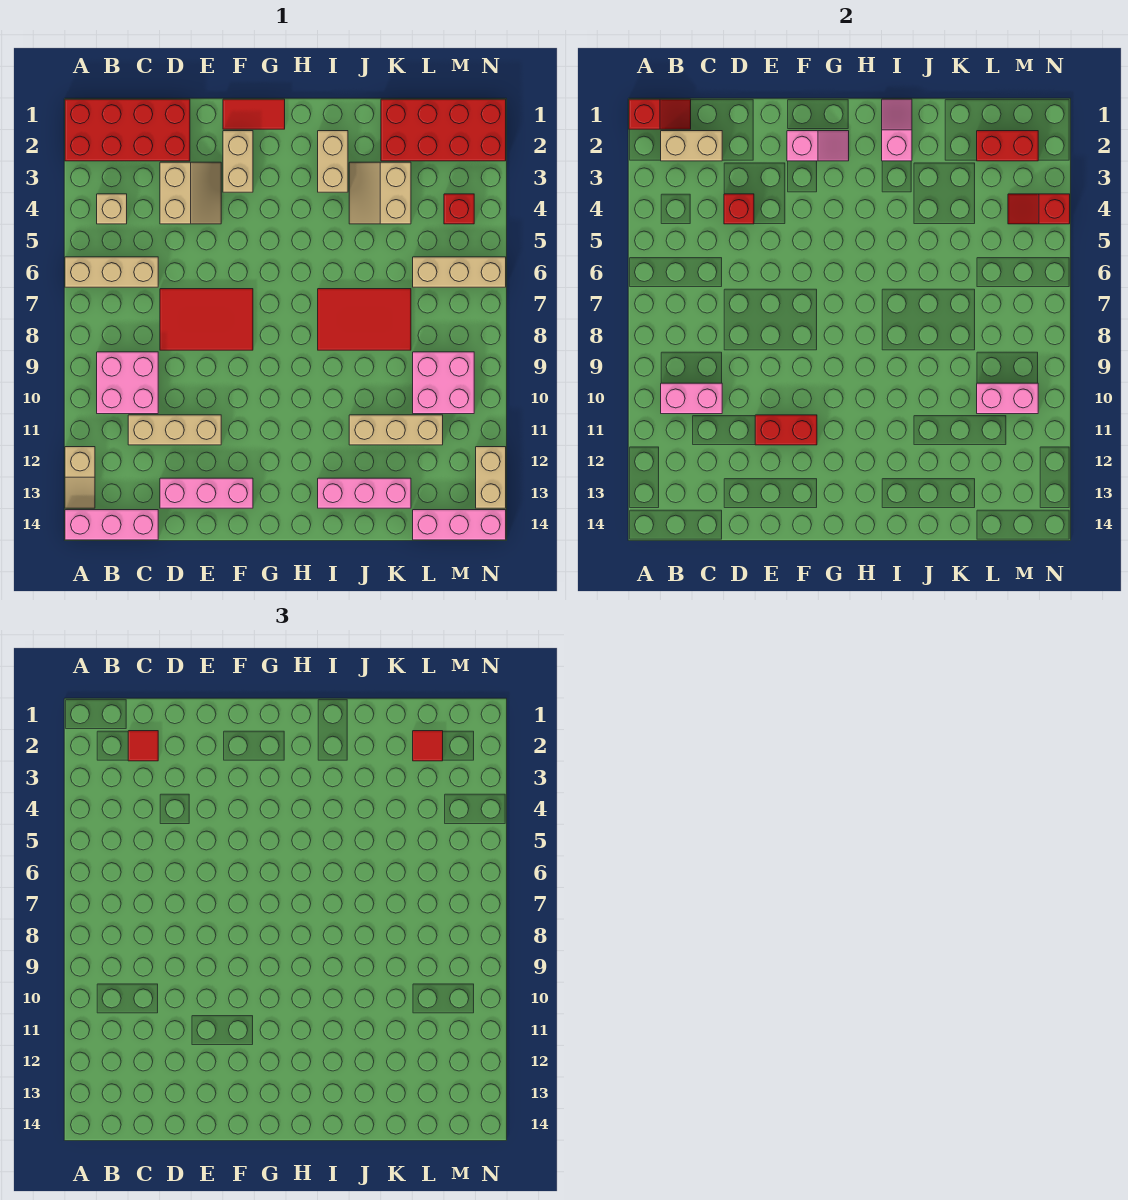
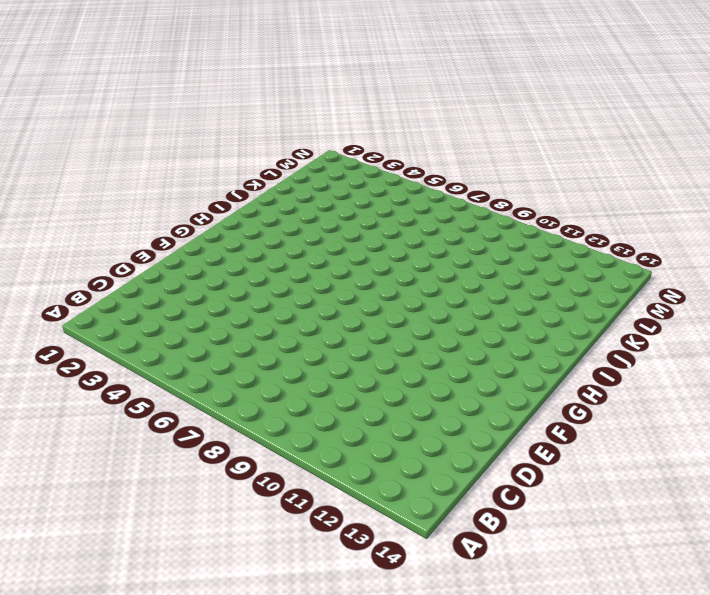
none -> red 2x4 brick [65,99,190,161]
none -> tan 1x3 brick [65,257,158,287]
none -> tan 1x2 slope [65,447,95,508]
none -> pink 1x3 brick [65,510,158,540]

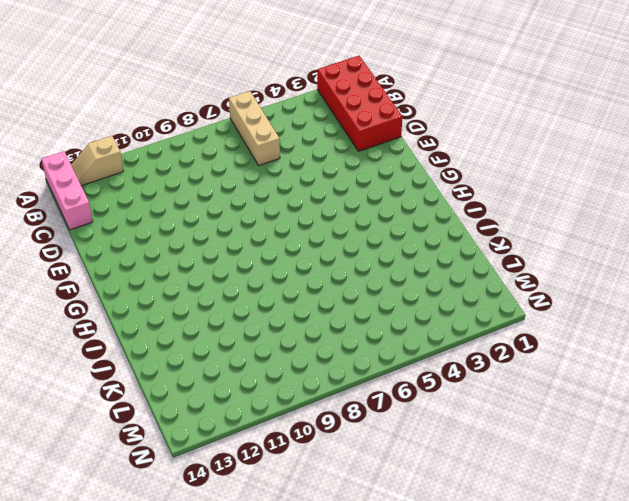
none -> tan 1x1 brick [97,194,127,224]
none -> pink 2x2 brick [97,352,158,414]
none -> tan 1x3 brick [128,415,221,445]
none -> tan 2x2 slope [160,162,221,224]

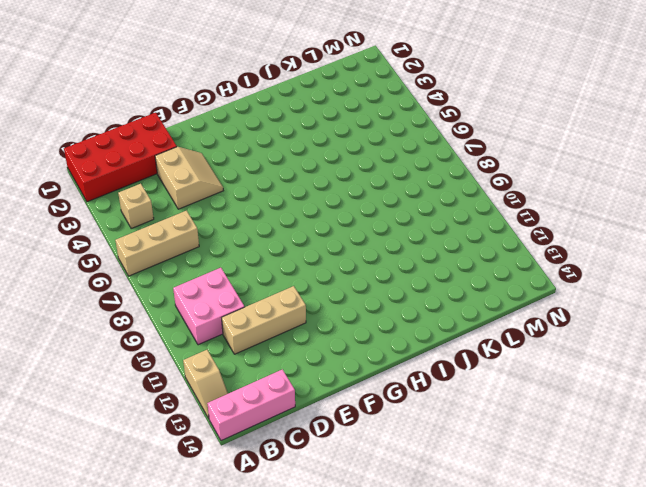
none -> red 2x3 tile [160,289,253,350]
none -> pink 1x3 brick [160,478,253,508]
none -> red 1x2 tile [223,99,285,129]
none -> tan 1x2 brick [223,131,253,192]

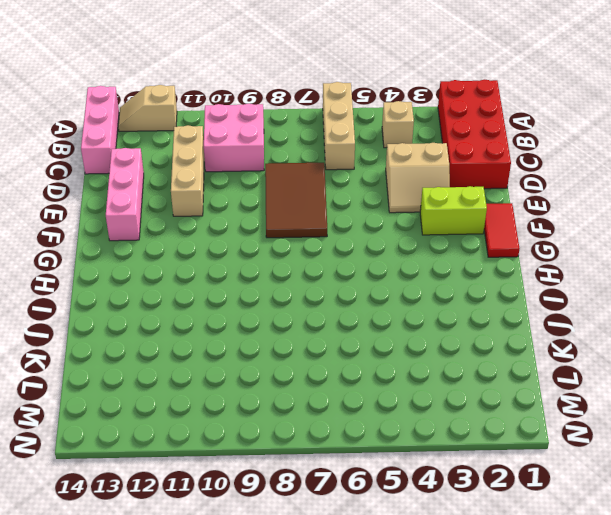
brown 2x3 tile [265,163,327,238] -> red 2x3 tile [160,289,253,350]
lime 1x2 brick [420,186,487,235] -> tan 1x2 brick [223,131,253,192]
none -> tan 1x2 brick [318,131,348,192]
none -> red 2x3 tile [318,289,411,350]
none -> pink 1x3 brick [318,478,411,508]
none -> tan 2x2 slope [349,162,411,224]

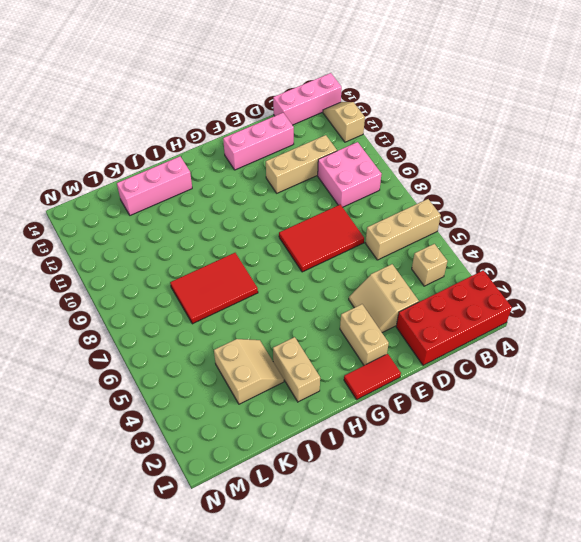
none -> tan 1x3 brick [349,415,443,445]
none -> red 2x4 brick [381,99,506,161]
none -> tan 1x3 brick [413,257,506,287]
none -> pink 2x2 brick [413,352,474,414]

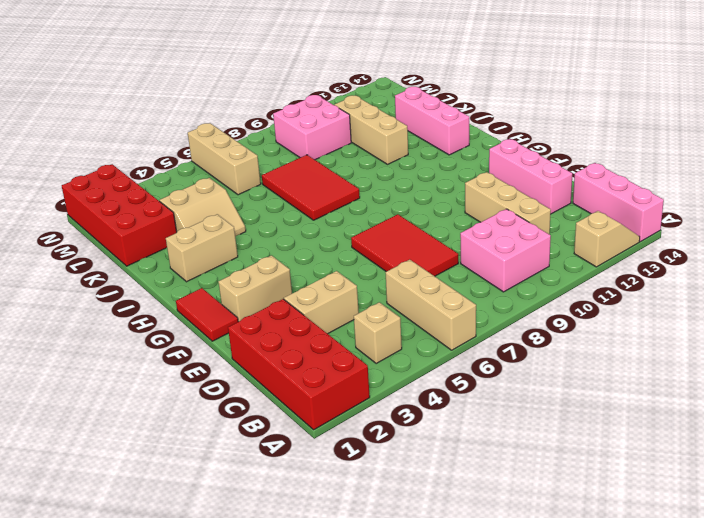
none -> pink 1x3 brick [413,510,506,540]
none -> red 1x1 brick [444,194,474,224]
none -> tan 1x2 brick [476,447,506,508]
none -> red 1x2 slope [629,99,691,129]

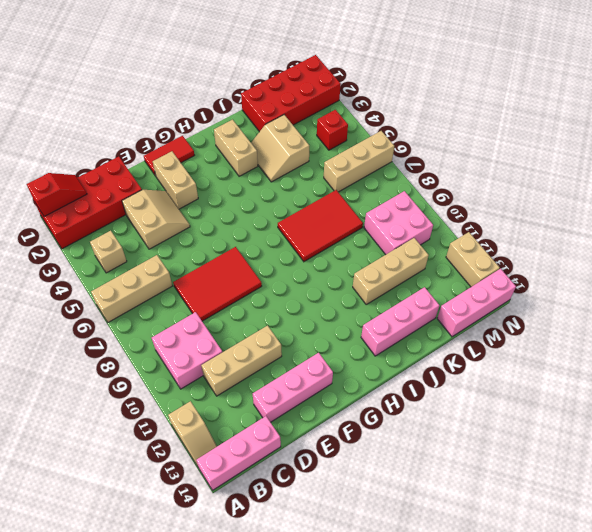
none -> tan 1x2 brick [661,131,722,161]
none -> pink 1x2 brick [661,383,722,414]
none -> red 1x1 brick [724,194,754,224]
none -> red 1x2 brick [755,415,817,445]

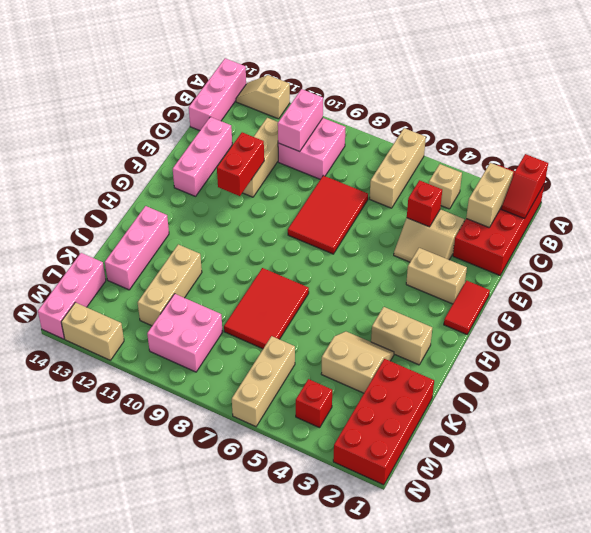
none -> pink 1x2 slope [787,131,849,161]
none -> pink 1x2 slope [882,99,912,161]
none -> red 1x2 brick [977,131,1038,161]
none -> pink 1x2 brick [977,383,1038,414]

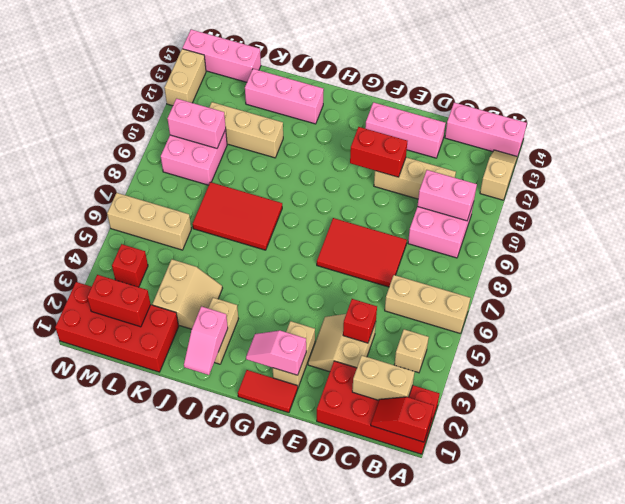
none -> red 1x2 slope [1008,194,1070,224]
none -> red 1x1 tile [128,731,158,761]
none -> red 1x1 tile [413,731,443,761]

